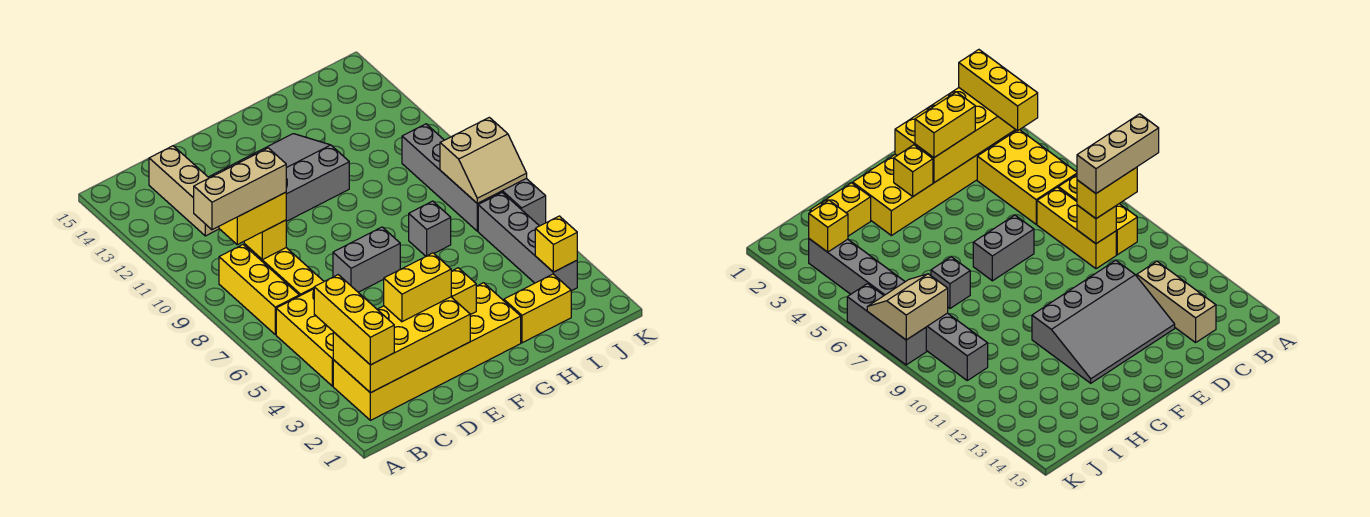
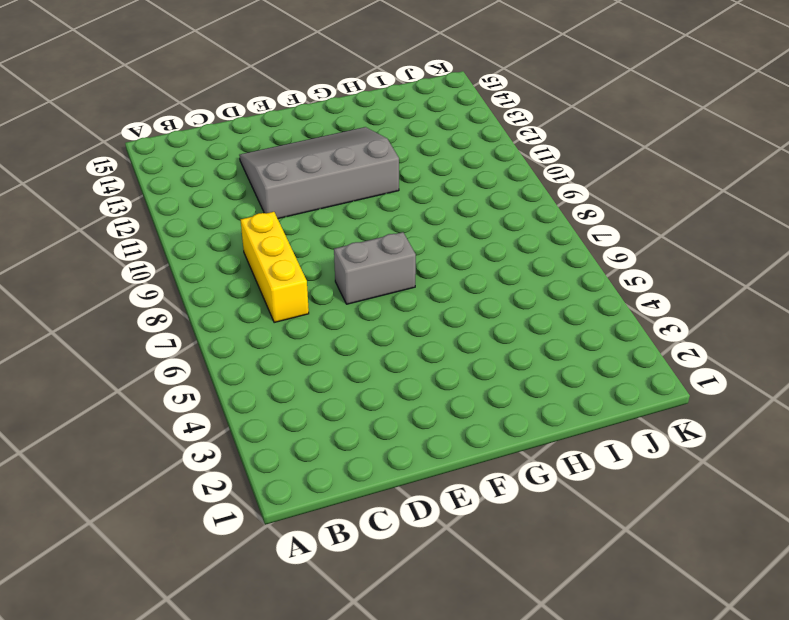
none -> yellow 2x6 brick [333,283,521,420]
none -> yellow 2x3 brick [276,289,333,386]
none -> yellow 1x3 brick [219,245,299,335]

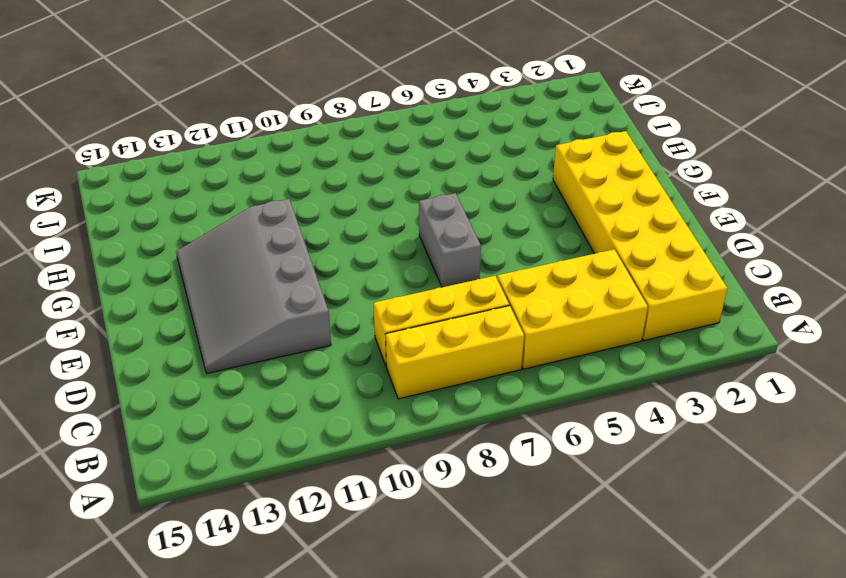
none -> tan 1x3 brick [149,146,219,236]
none -> yellow 1x2 brick [504,274,571,343]
none -> grey 1x1 brick [409,201,451,256]

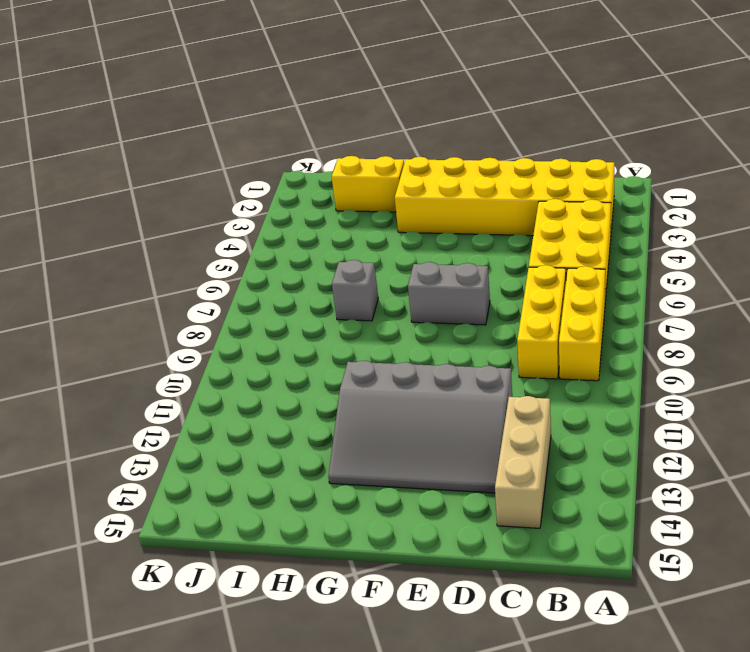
none -> grey 1x4 brick [478,193,577,291]
none -> grey 1x4 brick [402,124,501,231]
none -> grey 1x3 brick [501,179,546,226]

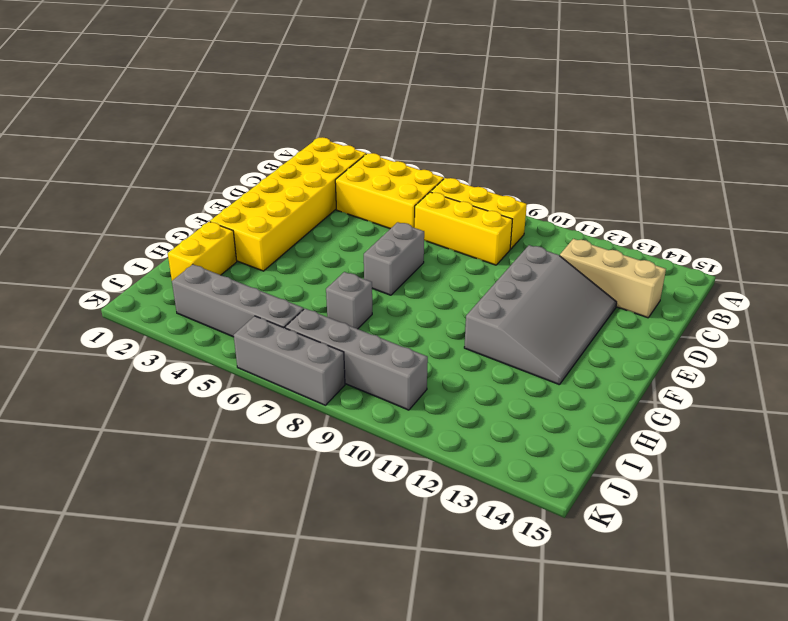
none -> yellow 2x4 brick [333,297,470,393]
none -> yellow 1x1 brick [244,220,286,260]
none -> yellow 1x1 brick [451,268,476,315]

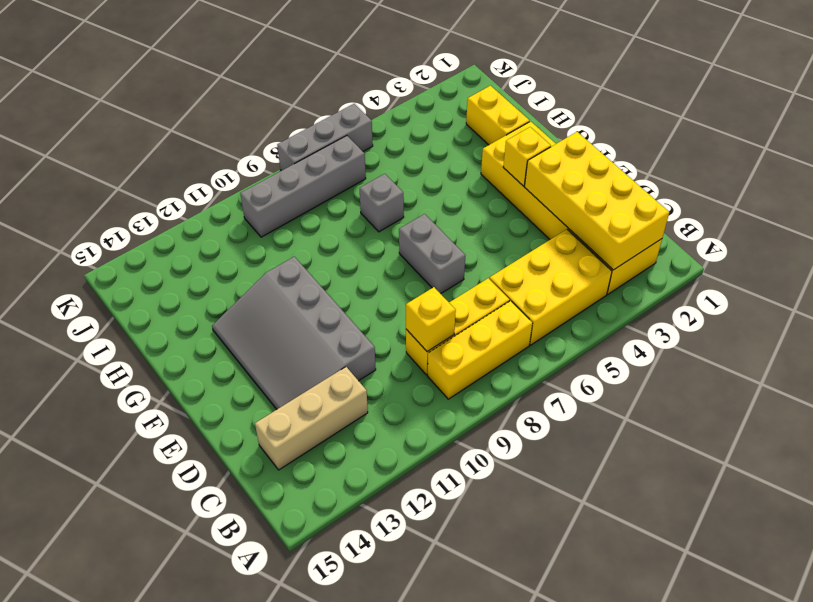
none -> grey 1x4 brick [478,193,577,291]
none -> yellow 1x1 brick [535,216,577,272]
none -> tan 2x2 slope [440,117,527,203]

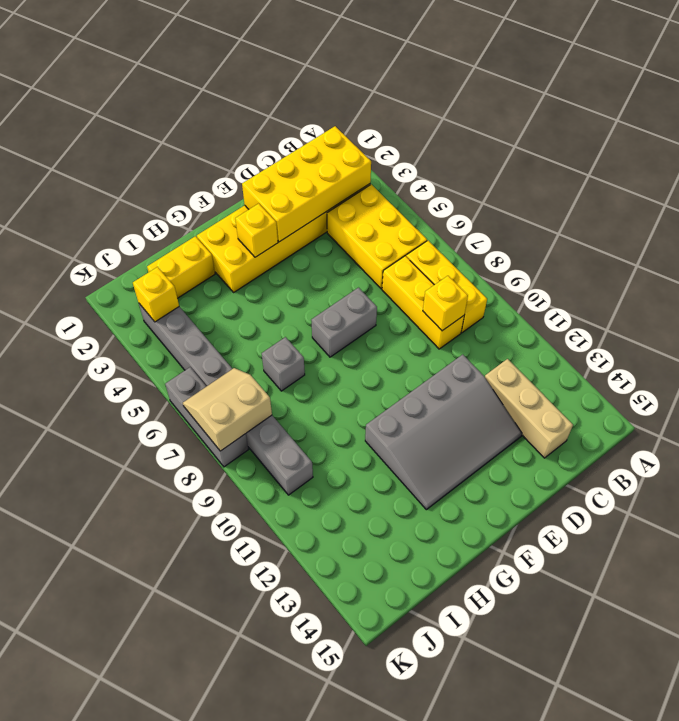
none -> yellow 1x3 brick [314,275,394,365]
none -> yellow 1x2 brick [219,192,286,245]
none -> yellow 1x2 brick [384,253,451,322]

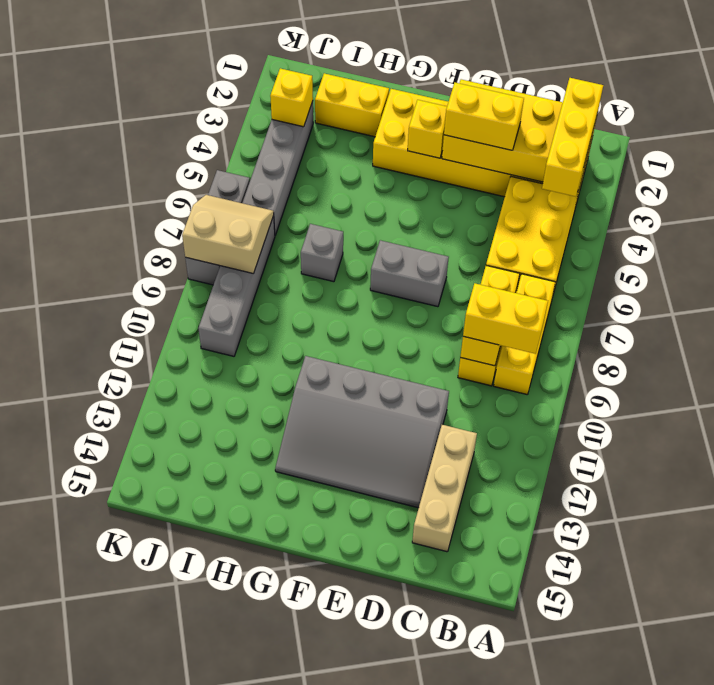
none -> tan 1x3 brick [194,148,286,230]

